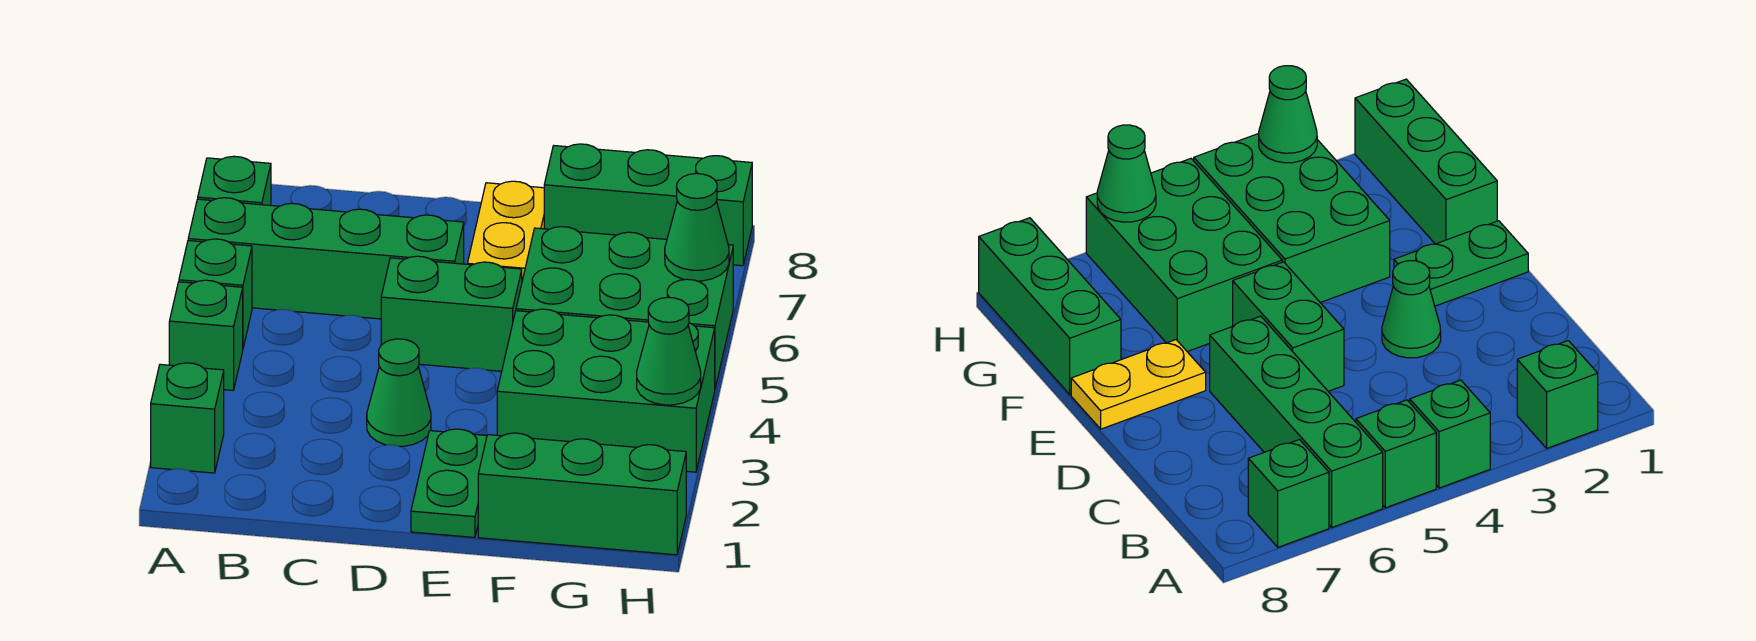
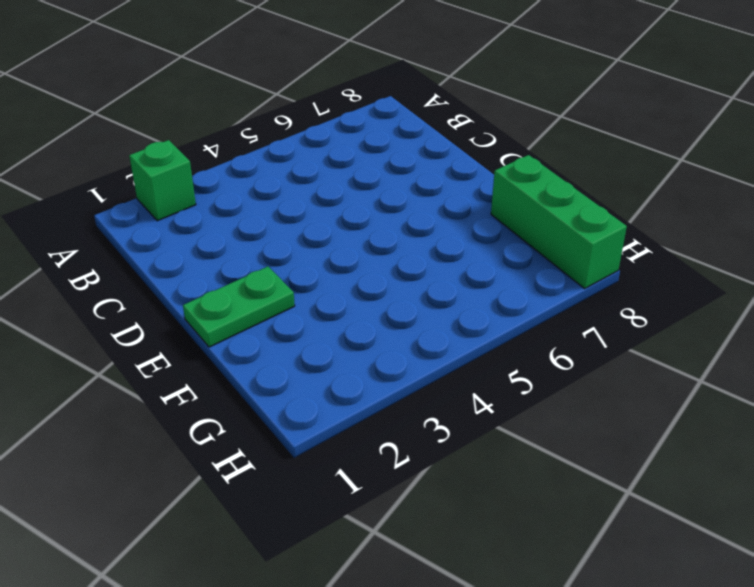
none -> green 1x1 brick [169,280,243,390]
none -> green 1x1 brick [179,239,252,347]
none -> green 1x4 brick [188,198,464,319]

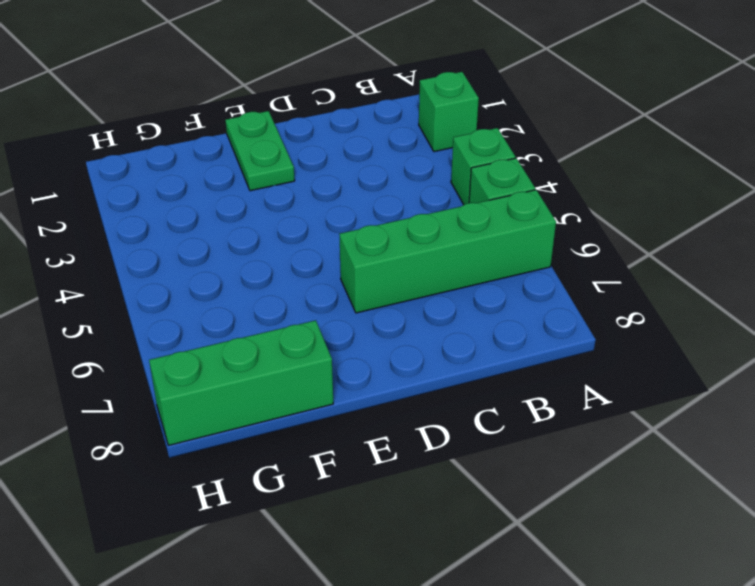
none -> green 1x1 brick [198,156,271,205]
none -> green 1x1 cone [367,339,431,446]
none -> green 1x2 brick [381,256,522,371]

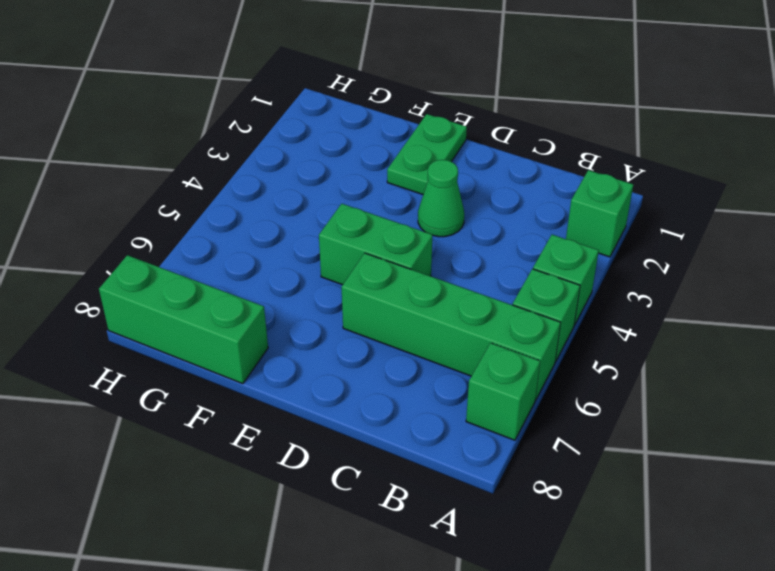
none -> yellow 1x2 plate [467,181,544,280]
none -> green 1x3 brick [478,433,686,555]
none -> green 2x3 brick [497,309,715,472]

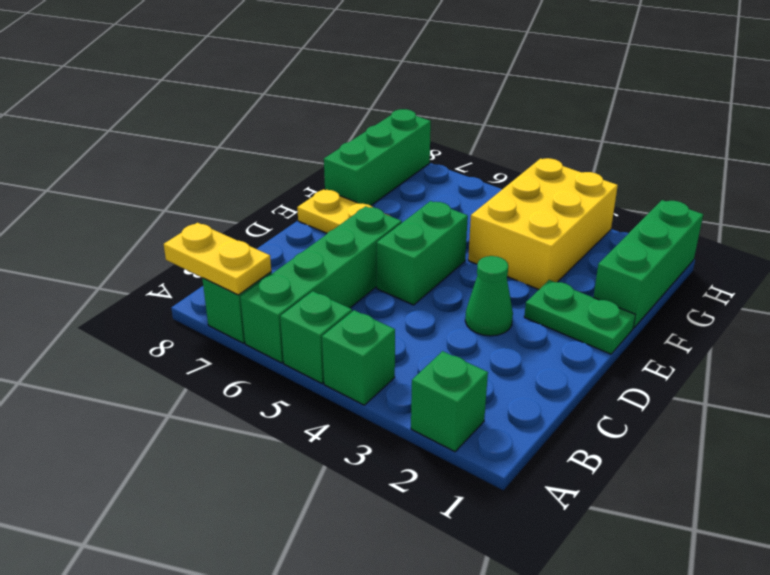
yellow 1x2 plate [164,223,271,295] -> none
yellow 2x3 brick [468,158,618,289] -> green 2x3 brick [497,309,715,472]
none -> green 2x3 brick [516,227,733,388]
none -> green 1x1 cone [637,297,701,405]
none -> green 1x1 cone [665,174,729,281]

